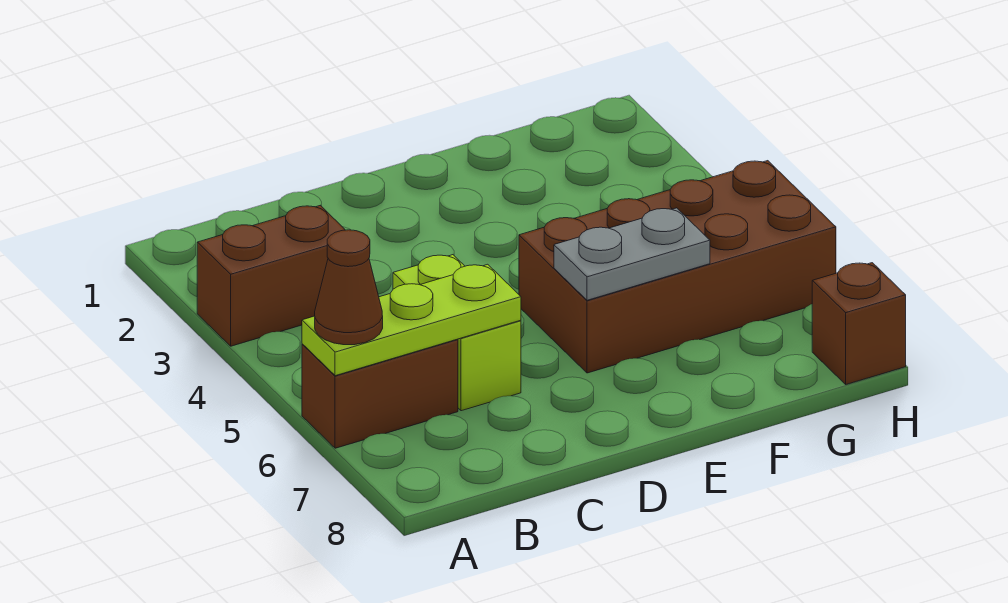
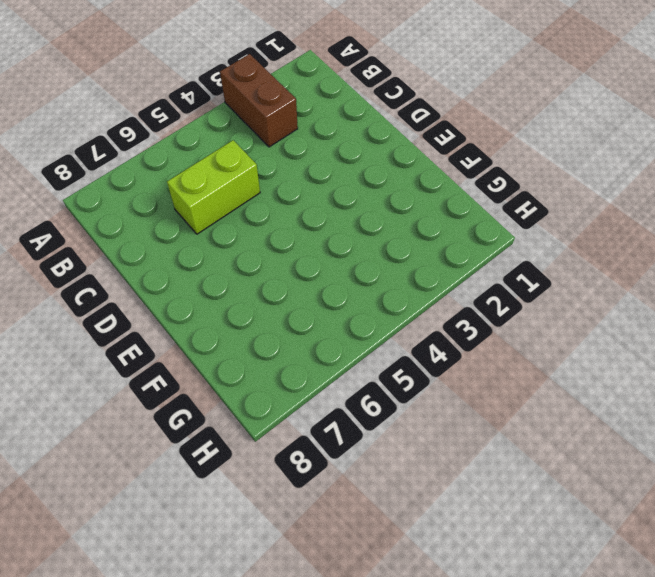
none -> brown 1x2 brick [302,339,458,448]
none -> brown 2x4 brick [519,161,836,373]

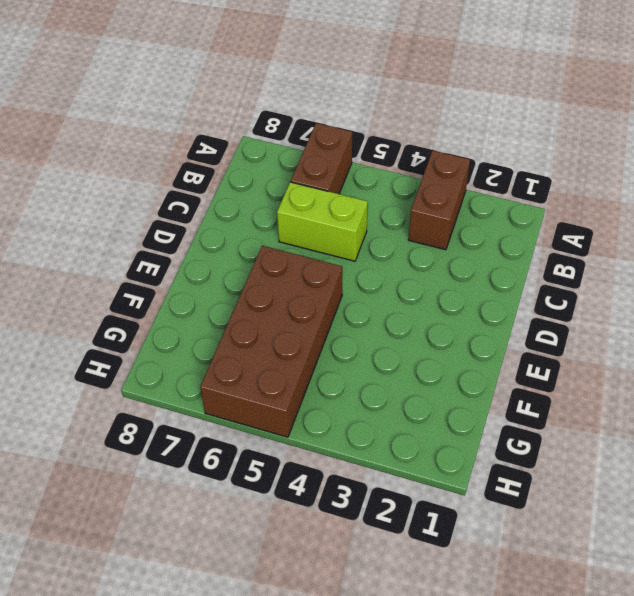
none -> brown 1x1 brick [812,263,906,384]
none -> lime 1x3 plate [302,264,521,376]

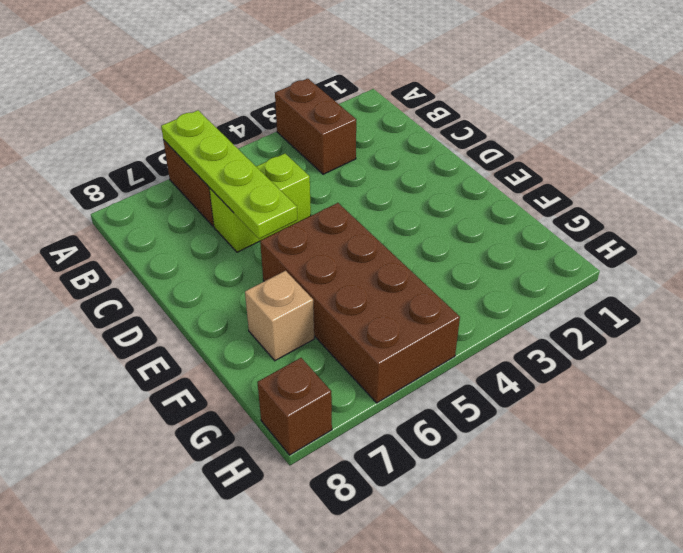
lime 1x4 plate [161,110,297,239] -> lime 1x3 plate [302,264,521,376]
tan 1x1 brick [245,271,314,361] -> none
none -> grey 1x2 plate [554,208,710,300]
none -> brown 1x1 cone [315,230,383,345]

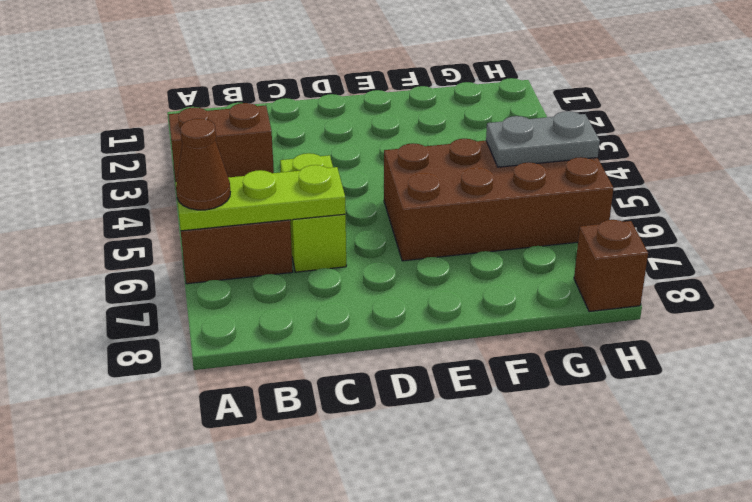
grey 1x2 plate [486,111,600,167] -> grey 1x2 plate moved to [554,208,710,300]

